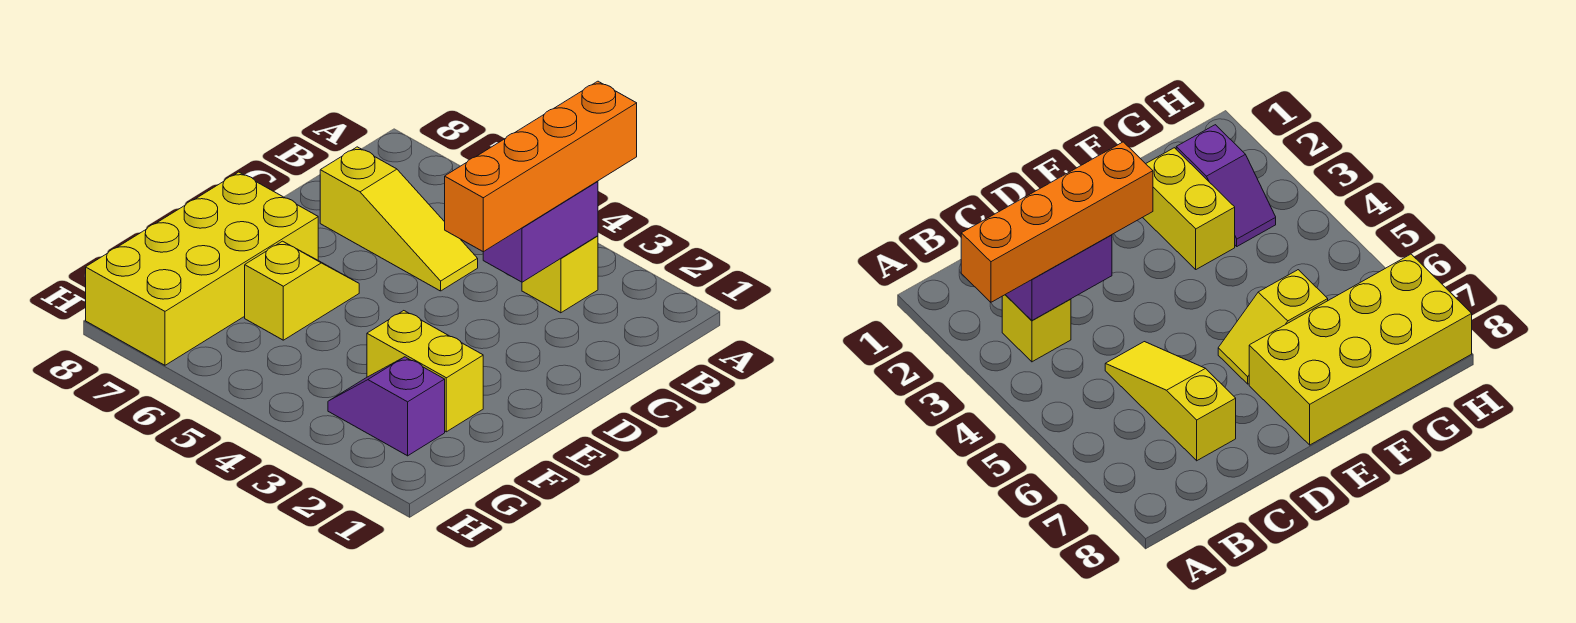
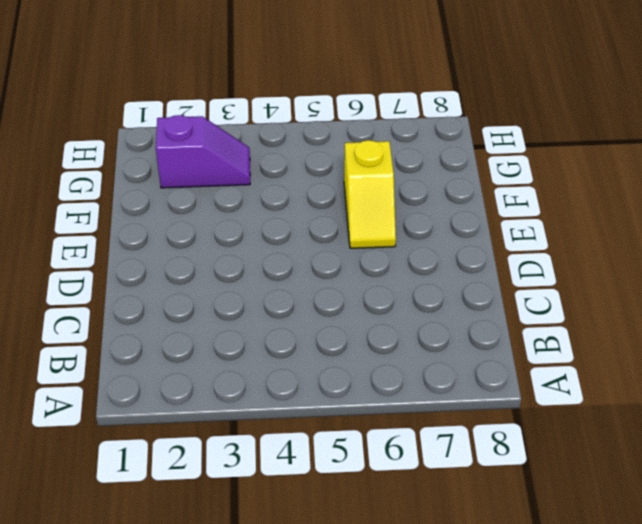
none -> yellow 1x1 brick [522,236,598,313]
none -> yellow 1x3 slope [320,147,478,291]

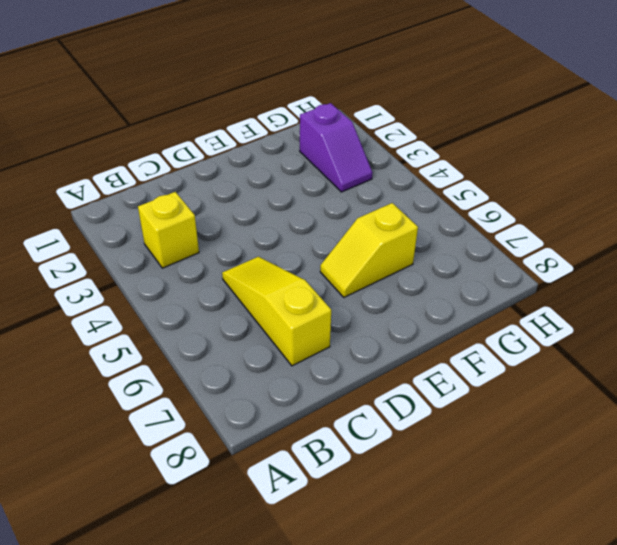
none -> yellow 2x4 brick [86,172,318,365]
none -> yellow 1x2 brick [367,311,483,432]

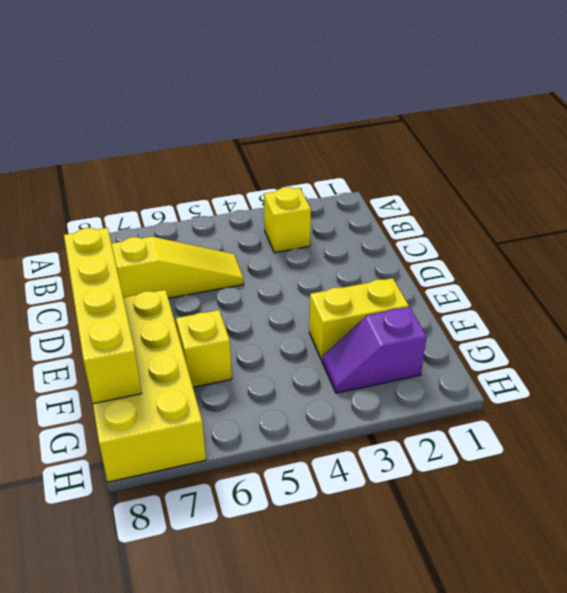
yellow 1x4 brick [64,228,141,404] -> none
none -> purple 1x2 brick [483,181,598,282]
none -> orange 1x4 brick [445,81,637,252]

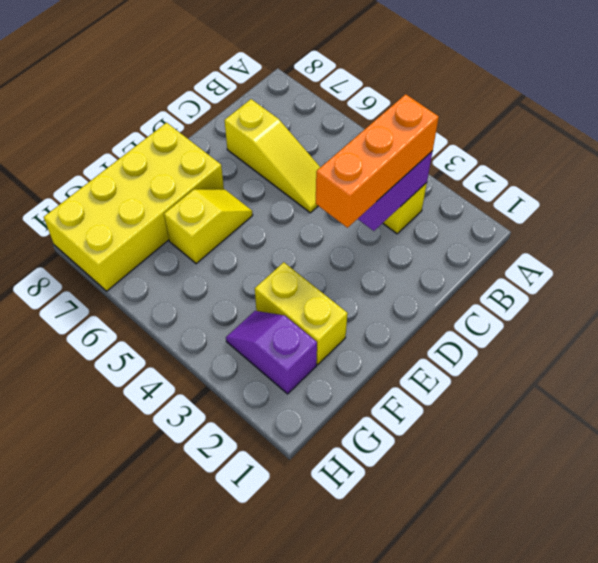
orange 1x3 brick [316,94,439,228] -> orange 1x4 brick [445,81,637,252]

